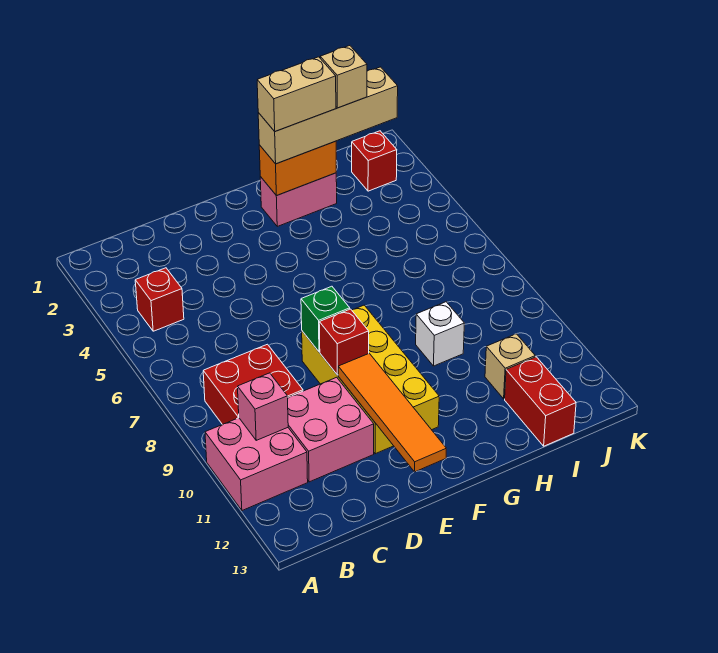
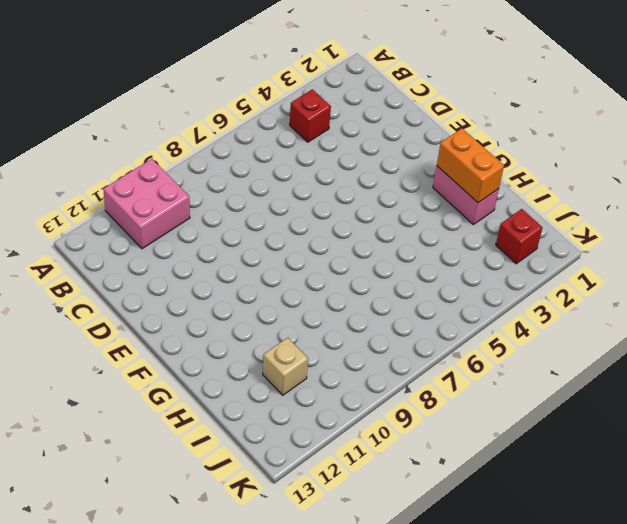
none -> red 2x2 brick [203,344,303,425]
none -> pink 2x2 brick [288,377,374,482]
none -> yellow 2x4 brick [302,305,439,454]

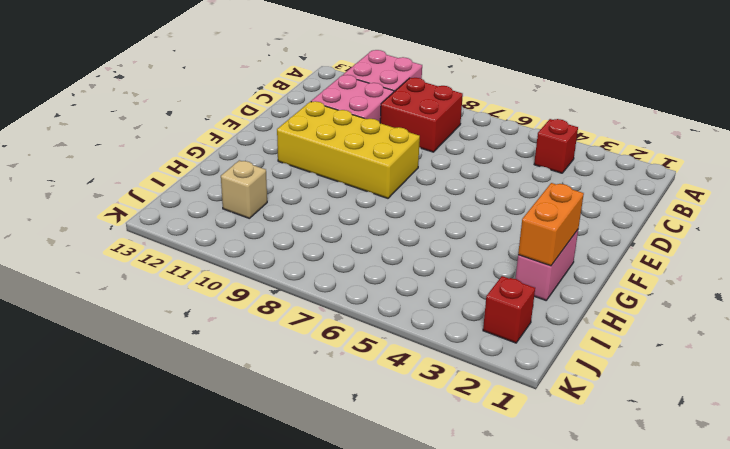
none -> white 1x1 brick [416,302,464,366]
none -> red 1x2 brick [505,357,576,446]
none -> pink 1x1 brick [238,373,288,440]

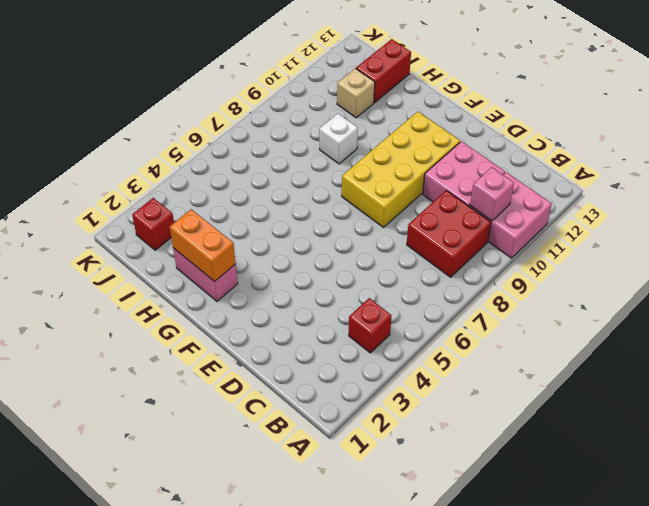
none -> green 1x1 brick [301,286,350,352]
none -> red 1x1 brick [319,309,369,375]
none -> orange 1x4 tile [338,353,446,472]

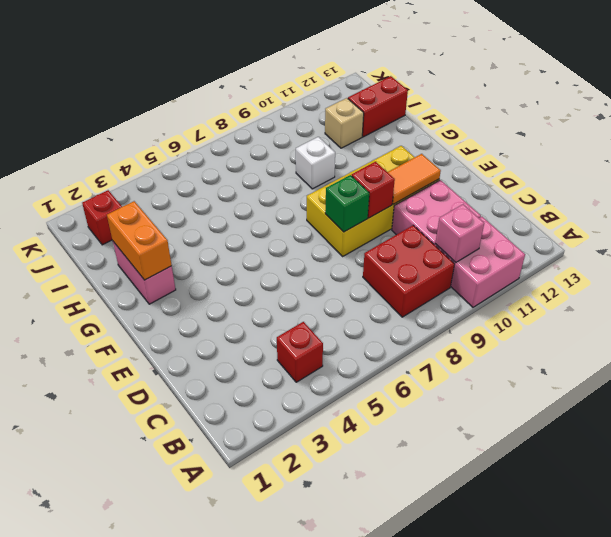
orange 1x2 tile [388,154,441,204] -> orange 1x4 tile [338,353,446,472]
none -> tan 1x4 brick [258,67,398,164]
none -> tan 1x2 brick [257,57,336,131]
none -> tan 1x1 brick [320,46,367,108]

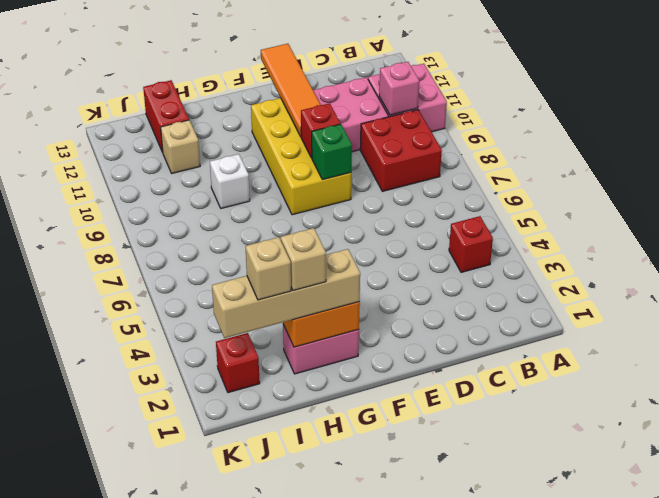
tan 1x1 brick [281,228,326,291] -> tan 1x2 brick [257,57,336,131]

